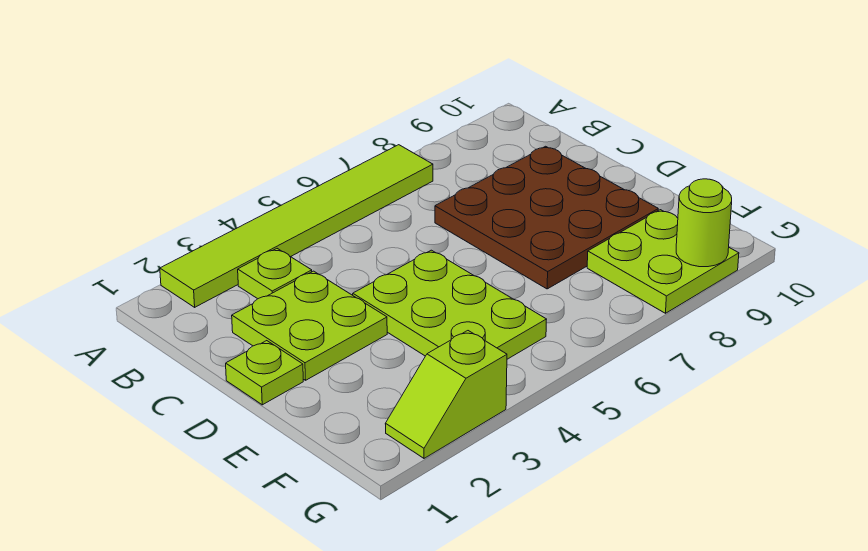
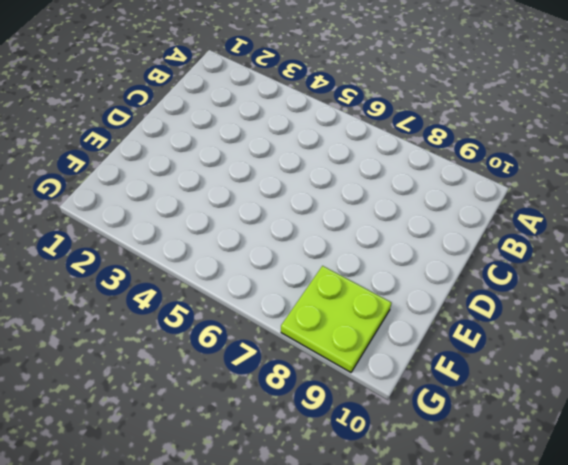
none -> lime 1x6 tile [160,145,433,307]
none -> lime 1x1 plate [238,249,312,299]

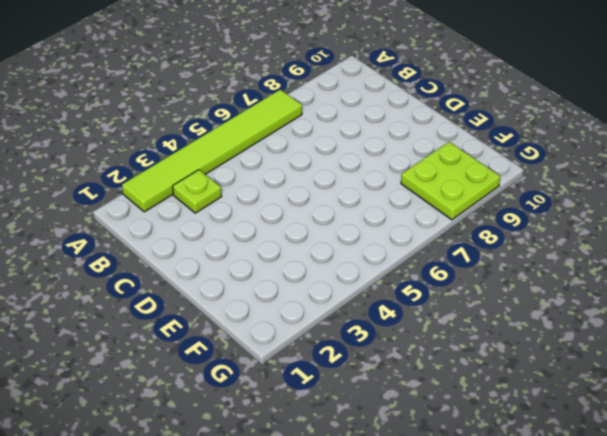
none -> lime 2x2 plate [232,271,387,380]
none -> brown 3x3 plate [435,146,658,289]

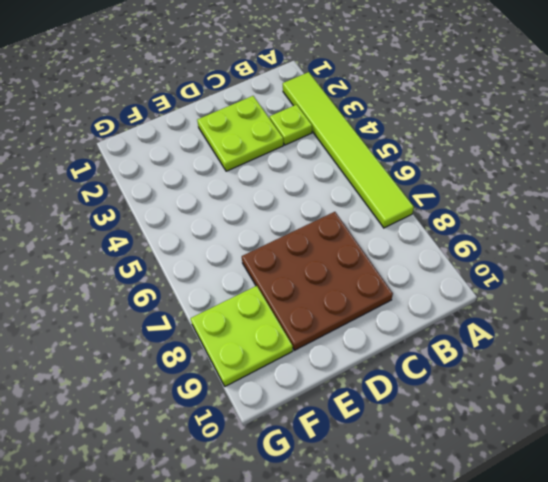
none -> lime 1x1 plate [226,341,303,405]
none -> lime 2x3 plate [353,250,547,359]

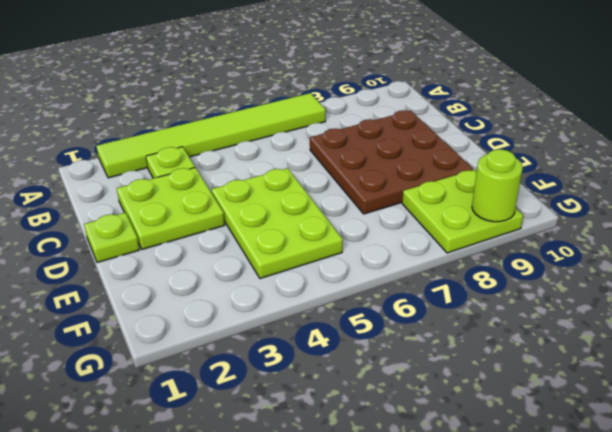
none -> lime 1x2 slope [385,331,507,458]

